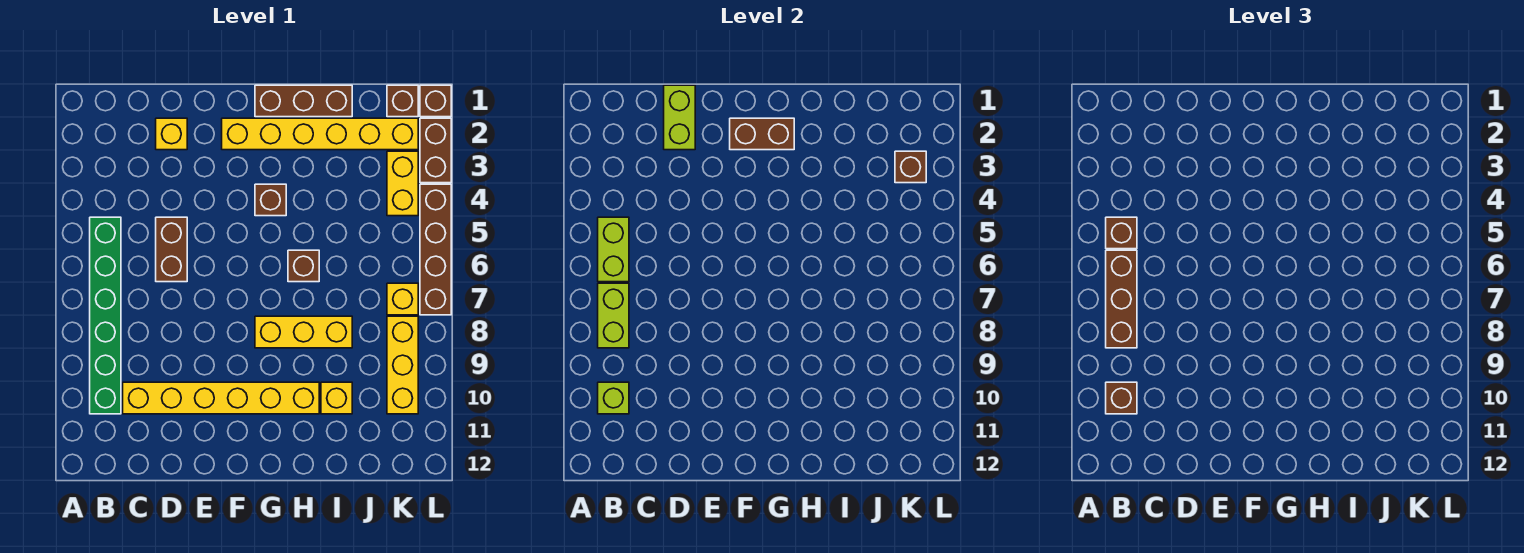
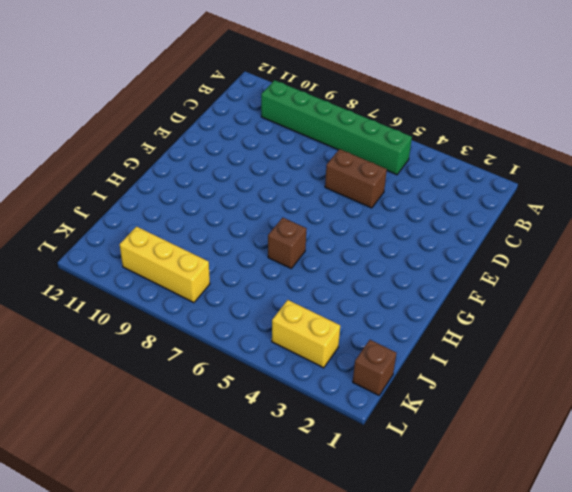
none -> yellow 1x6 brick [123,382,319,414]
none -> yellow 1x1 brick [156,118,187,150]
none -> yellow 1x6 brick [222,118,418,150]

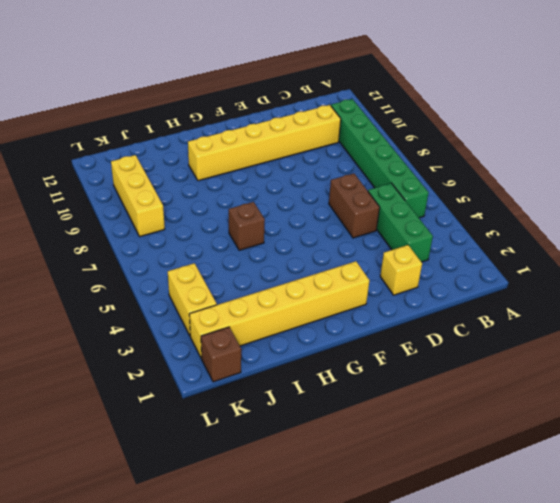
green 1x3 brick [368,183,433,262] -> none
none -> brown 1x3 brick [255,85,352,117]
none -> brown 1x1 brick [255,184,286,216]
none -> yellow 1x3 brick [255,316,352,348]

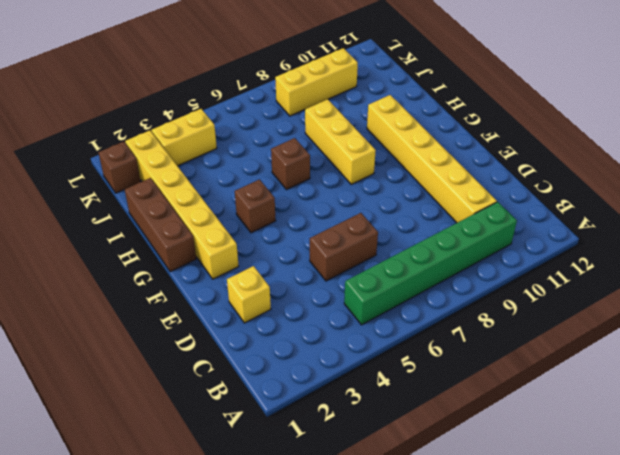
none -> yellow 1x1 brick [321,382,352,414]
none -> yellow 1x1 brick [387,283,418,315]
none -> brown 1x1 brick [420,85,451,117]

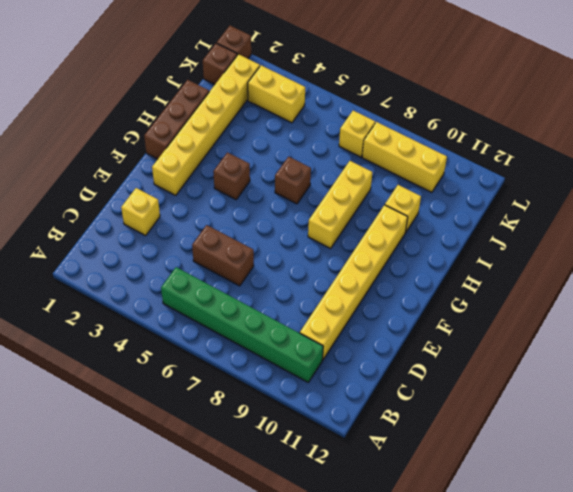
none -> brown 1x2 brick [420,118,451,183]
none -> brown 1x4 brick [420,184,451,315]
none -> lime 1x2 brick [598,217,629,282]

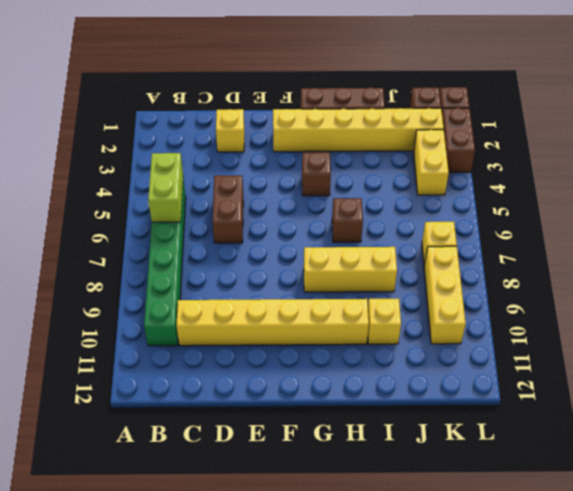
none -> brown 1x4 brick [420,184,451,315]
none -> lime 1x2 brick [598,283,629,348]
none -> lime 1x1 brick [598,382,629,414]

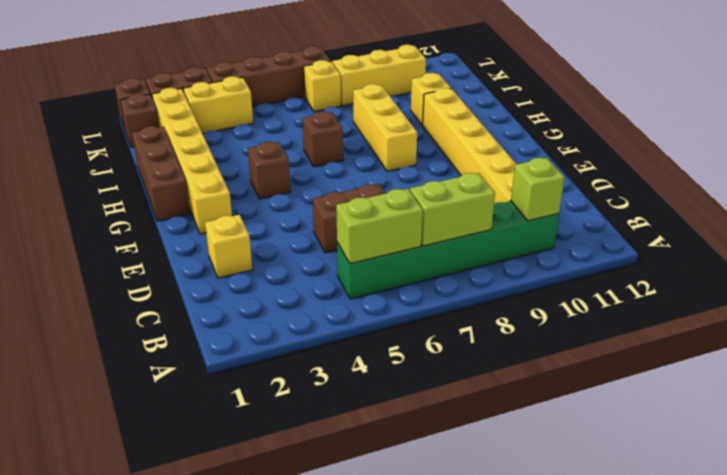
none -> lime 1x2 brick [664,85,695,150]
none -> brown 1x2 brick [730,118,794,150]
none -> brown 1x1 brick [895,151,926,183]

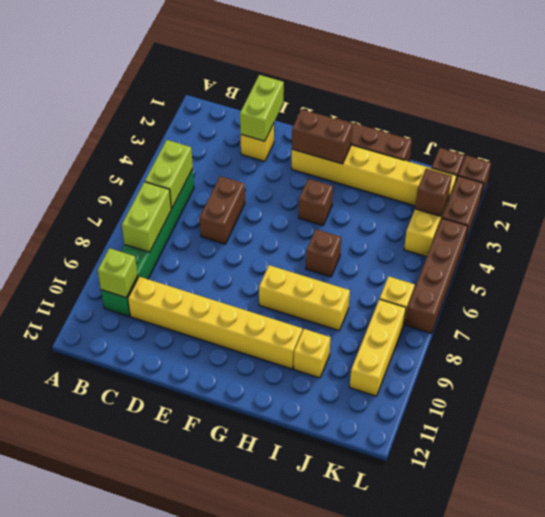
none -> brown 1x1 brick [1106,217,1137,249]
none -> brown 1x3 brick [1106,250,1137,348]
none -> brown 1x1 brick [1106,382,1137,414]

